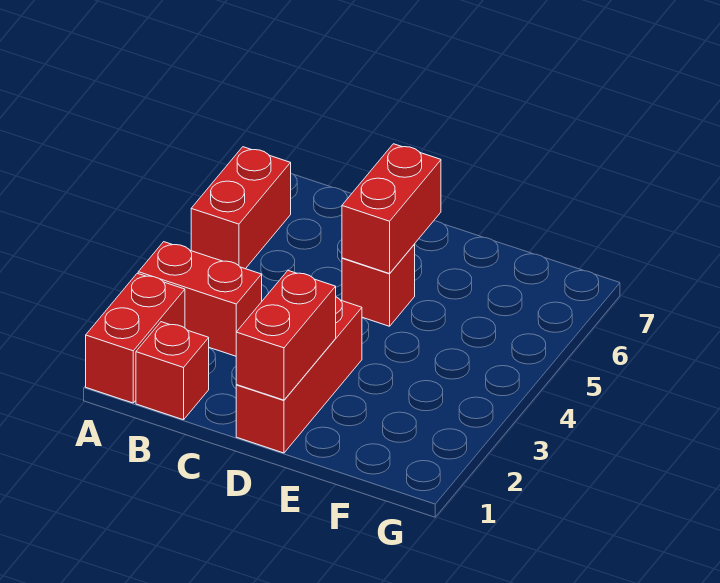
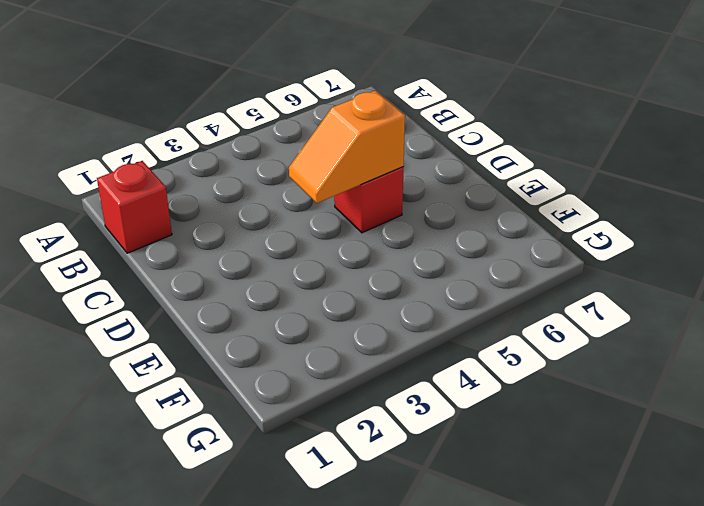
orange 1x2 slope [289,91,405,203] -> red 1x2 brick [342,144,441,273]
none -> red 1x2 brick [86,273,185,403]
none -> red 1x2 brick [138,242,262,356]

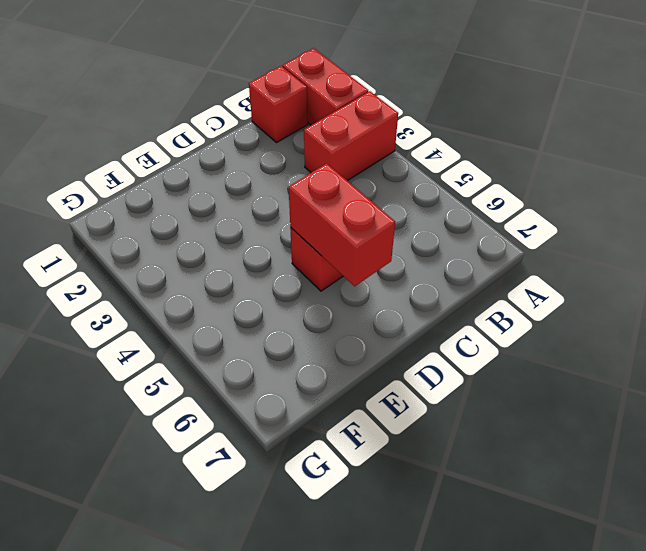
none -> red 1x2 brick [191,147,291,269]
none -> red 1x3 brick [236,297,362,453]

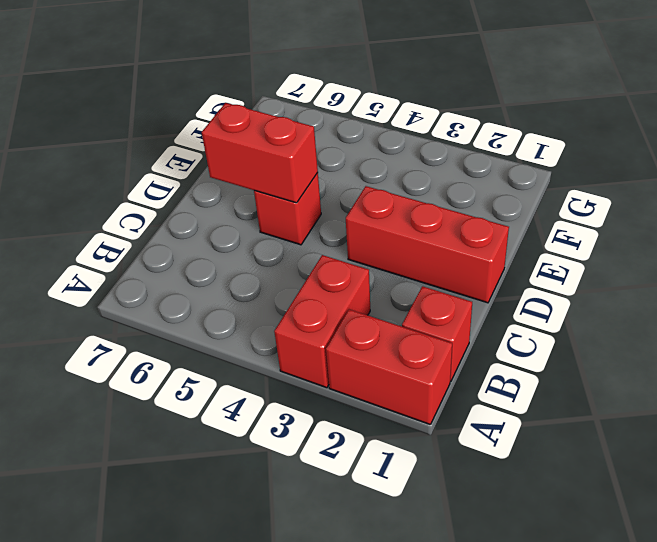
none -> red 1x2 brick [191,147,291,269]
none -> red 1x2 brick [236,271,336,400]

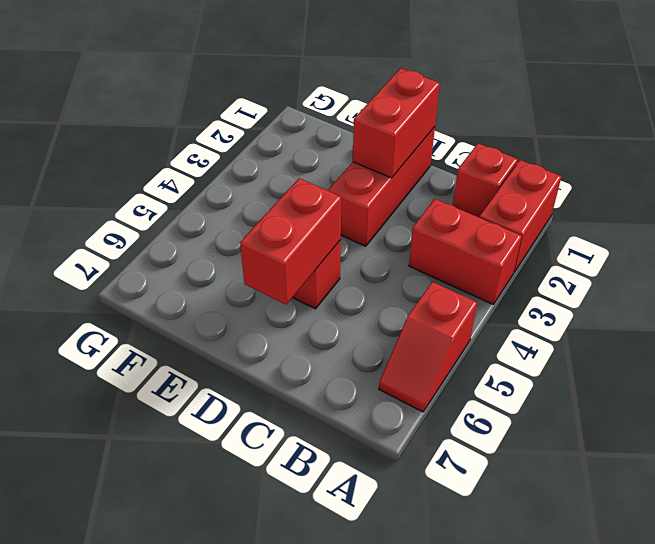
red 1x2 slope [379,282,477,412] -> red 1x2 brick [191,147,291,269]

